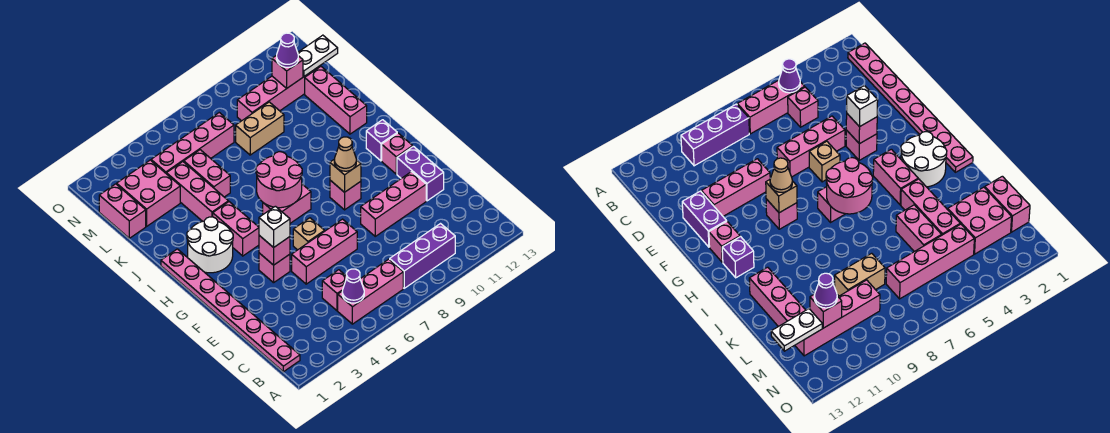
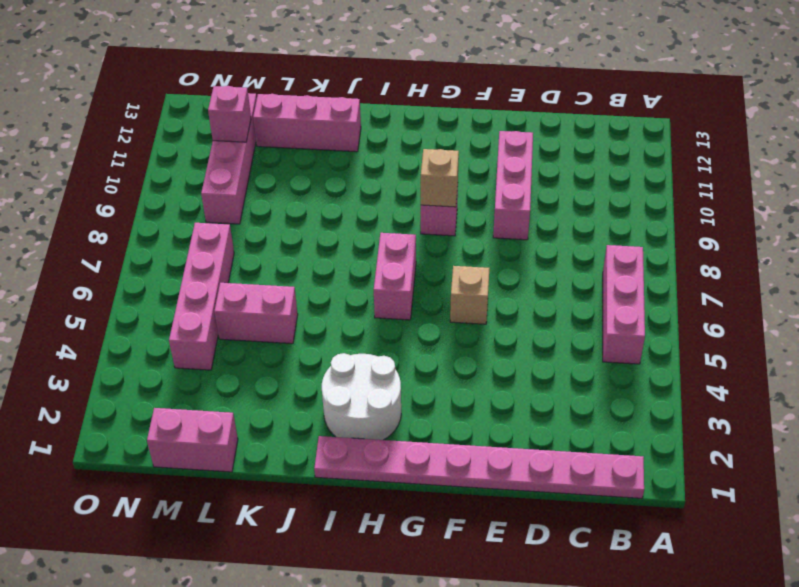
none -> purple 1x3 brick [390,224,455,288]
none -> pink 1x1 brick [322,270,347,311]
none -> pink 1x3 brick [292,219,357,284]
none -> purple 1x2 brick [397,146,444,201]

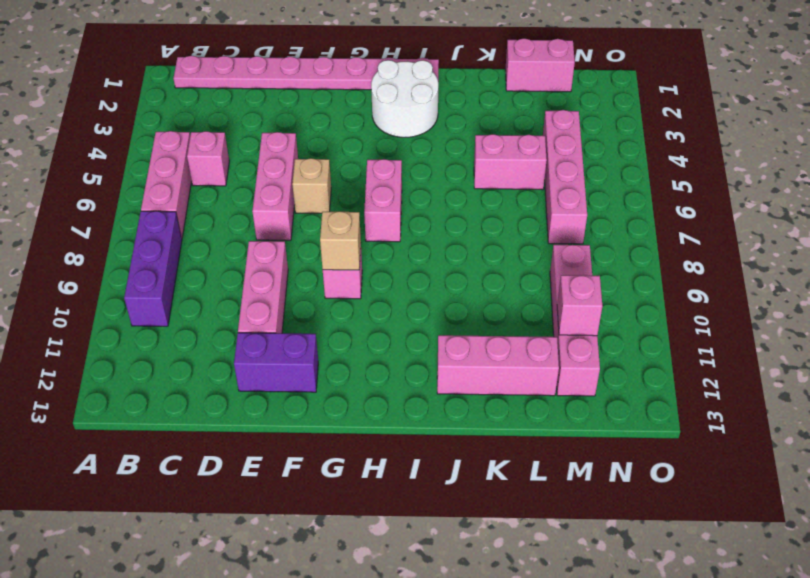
none -> pink 1x1 brick [259,253,290,283]
none -> pink 1x1 brick [382,133,413,174]
none -> pink 1x2 brick [213,202,259,256]
none -> purple 1x1 brick [366,120,397,161]

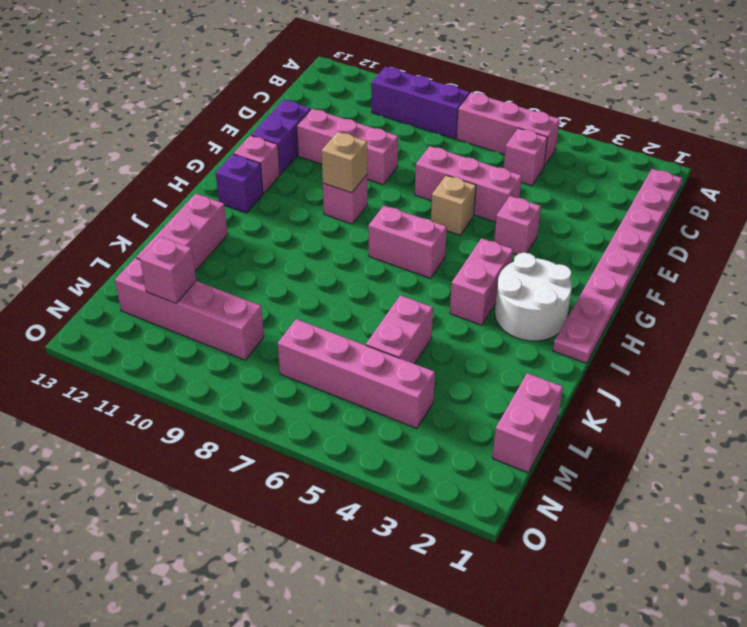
none -> pink 1x3 brick [167,162,228,221]
none -> pink 2x2 brick [117,160,180,226]
none -> tan 1x2 brick [236,102,284,155]
none -> purple 1x1 cone [342,269,364,303]

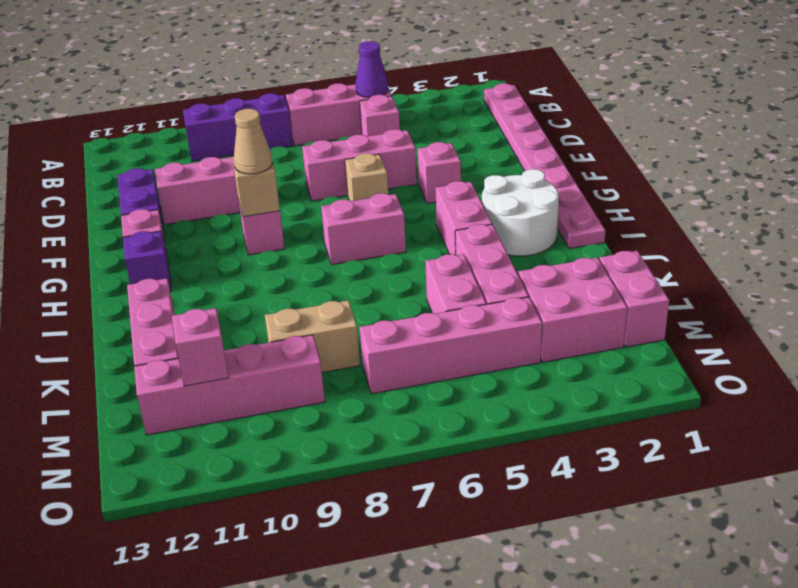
none -> pink 1x1 brick [259,235,290,265]
none -> pink 2x2 round brick [256,152,302,208]
none -> white 1x2 plate [298,35,338,76]
none -> white 1x1 brick [259,206,290,248]

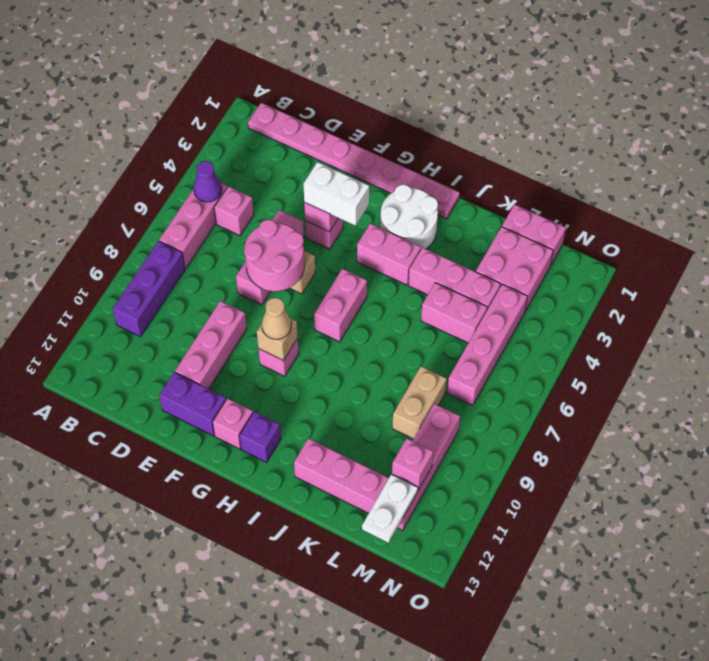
pink 2x2 round brick [244,220,304,291] -> pink 2x2 round brick moved to [256,152,302,208]
white 1x2 brick [303,162,369,226] -> white 1x1 brick [259,206,290,248]
none -> purple 1x1 cone [277,33,298,67]

